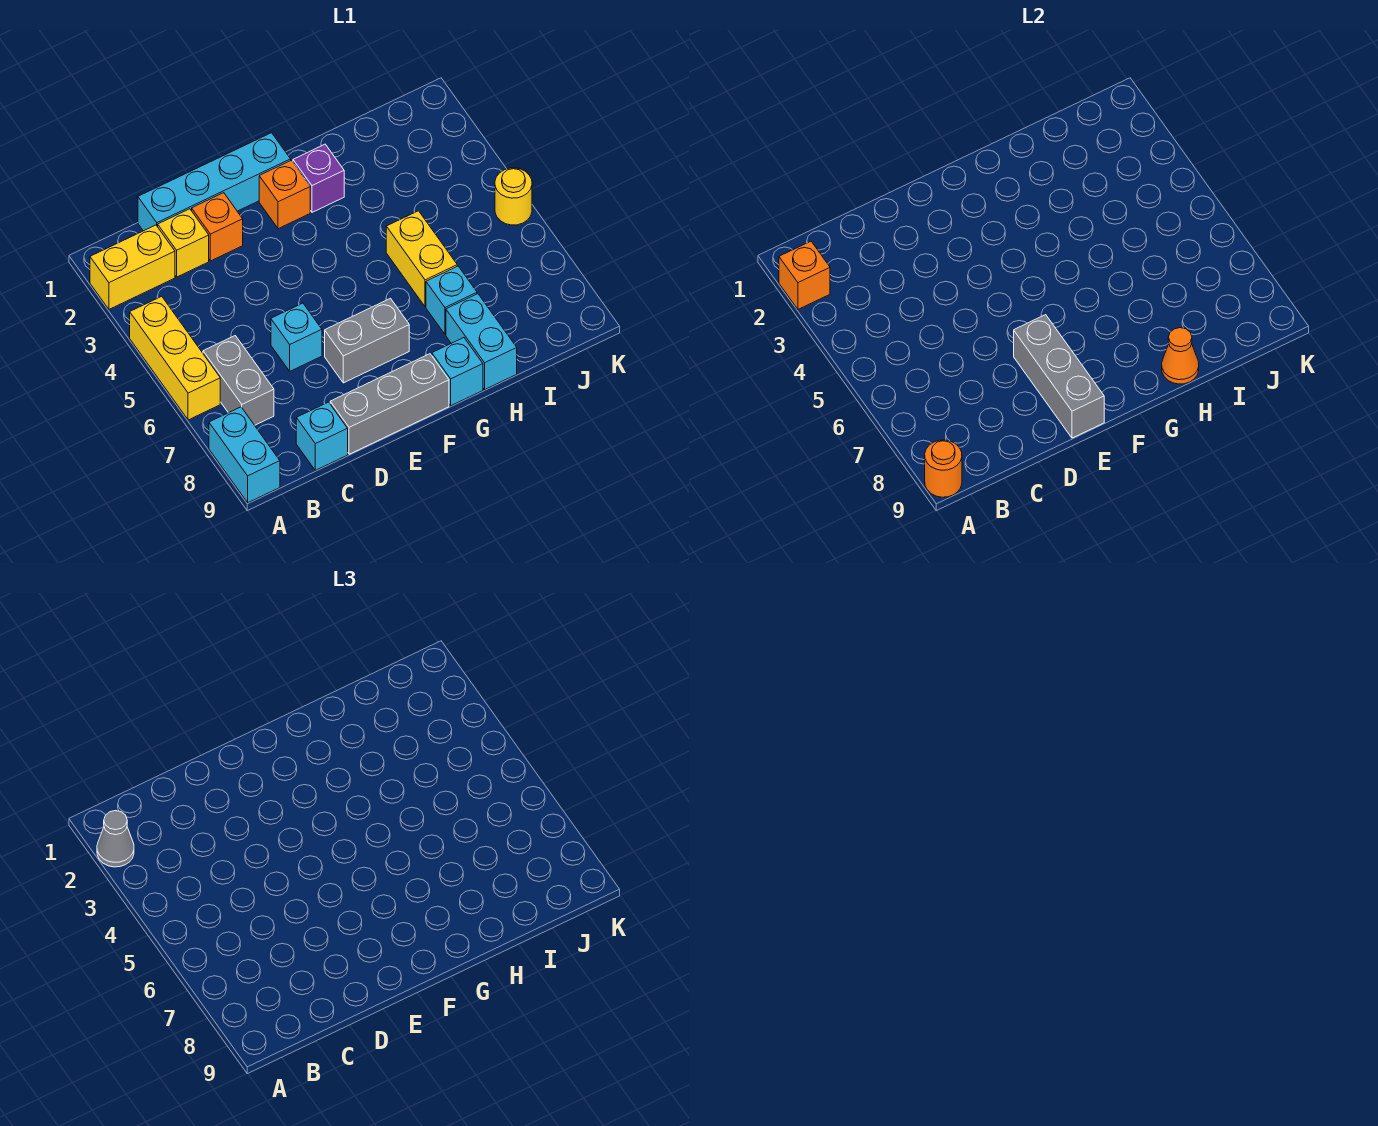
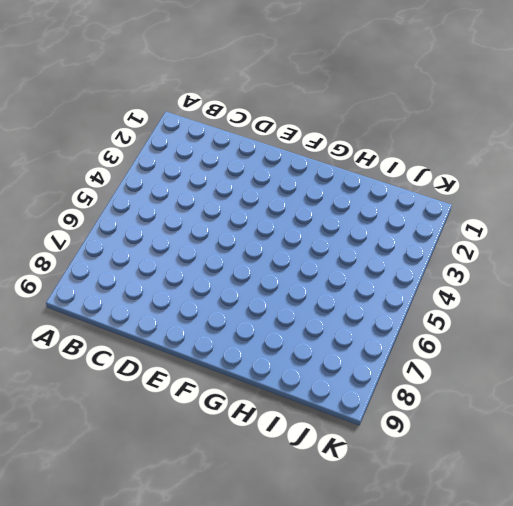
none -> yellow 1x2 brick [90,225,175,309]
none -> yellow 1x3 brick [130,296,220,420]
none -> cyan 1x2 brick [209,407,280,503]

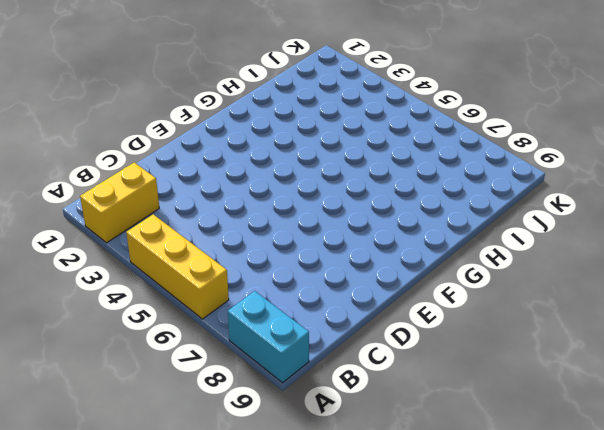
none -> grey 1x2 brick [203,336,274,425]
none -> cyan 1x4 brick [138,133,291,231]
none -> yellow 1x1 brick [158,209,209,277]

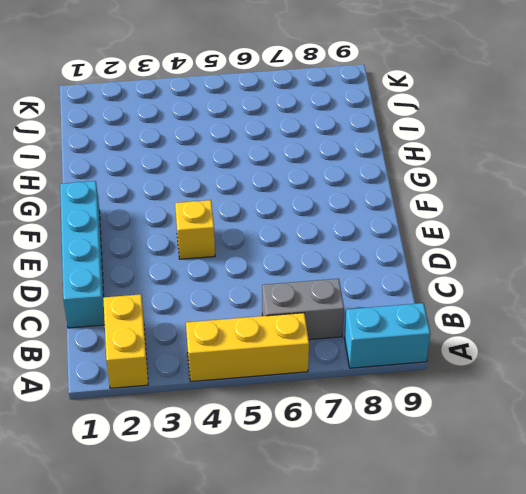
yellow 1x1 brick [175,200,215,259] -> yellow 1x1 brick moved to [158,209,209,277]
none -> cyan 1x1 brick [296,402,348,470]
none -> orange 1x1 brick [192,193,243,261]
none -> cyan 1x1 brick [271,303,322,371]

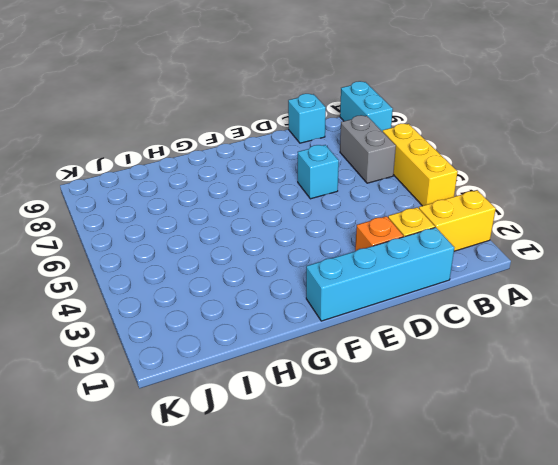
none -> grey 1x3 brick [330,354,449,454]
none -> grey 1x2 brick [325,298,409,383]
none -> orange 1x1 brick [259,160,310,229]

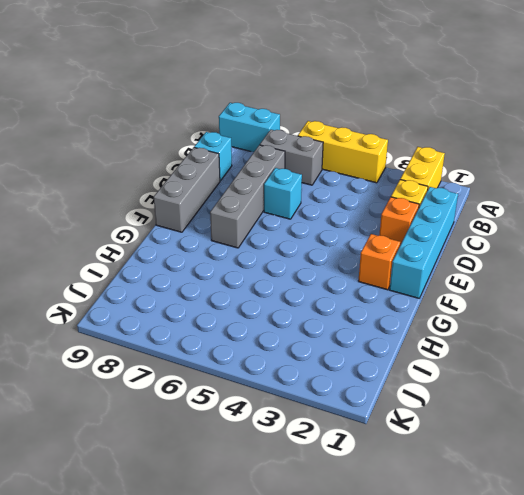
grey 1x4 brick [210,145,285,248] -> grey 1x2 brick [325,298,409,383]
none -> purple 1x1 brick [293,144,344,212]
none -> cyan 1x1 brick [432,338,483,406]
none -> yellow 1x2 brick [386,211,457,307]

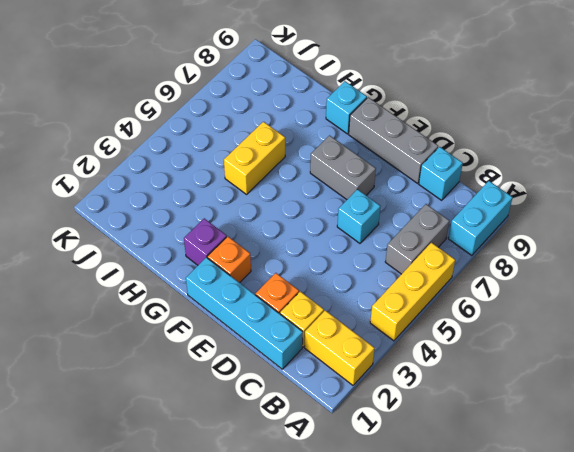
none -> cyan 1x1 brick [426,266,477,334]
none -> cyan 1x2 brick [446,294,517,389]
none -> yellow 1x1 round brick [495,168,532,225]

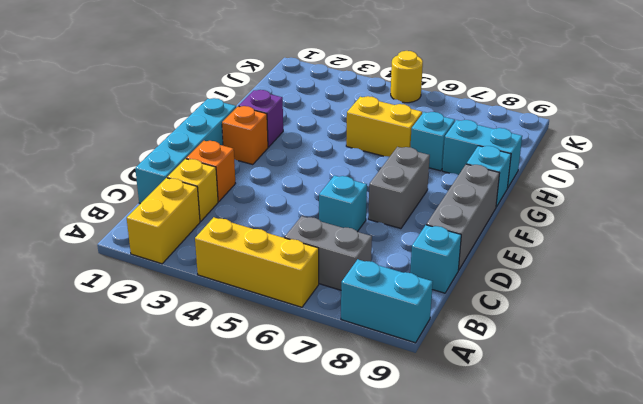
none -> orange 1x1 brick [779,241,830,309]
none -> orange 1x1 round brick [925,440,962,497]
none -> grey 1x3 brick [1014,315,1104,438]

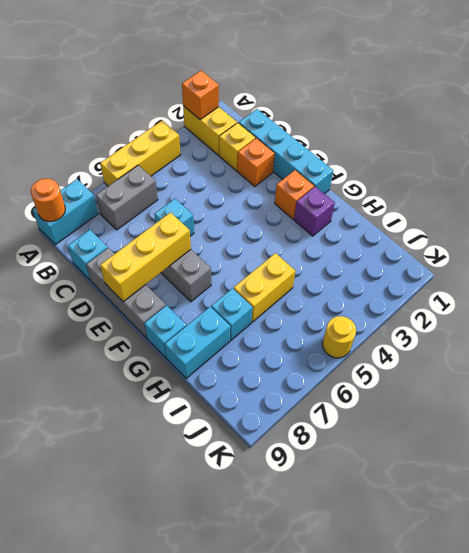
yellow 1x3 brick [100,212,191,302] -> grey 1x3 brick [1014,315,1104,438]
none -> orange 1x1 cone [1162,328,1199,384]
none -> grey 1x1 cone [97,811,134,867]

